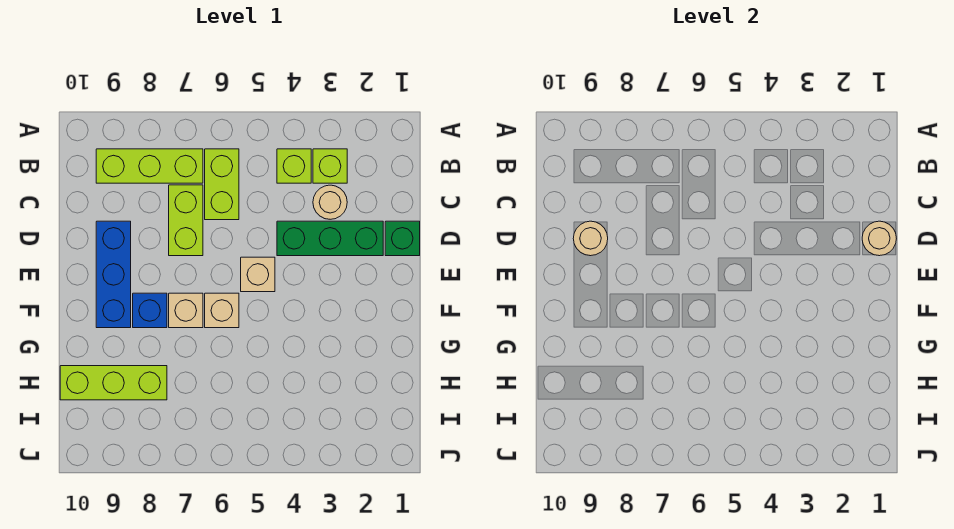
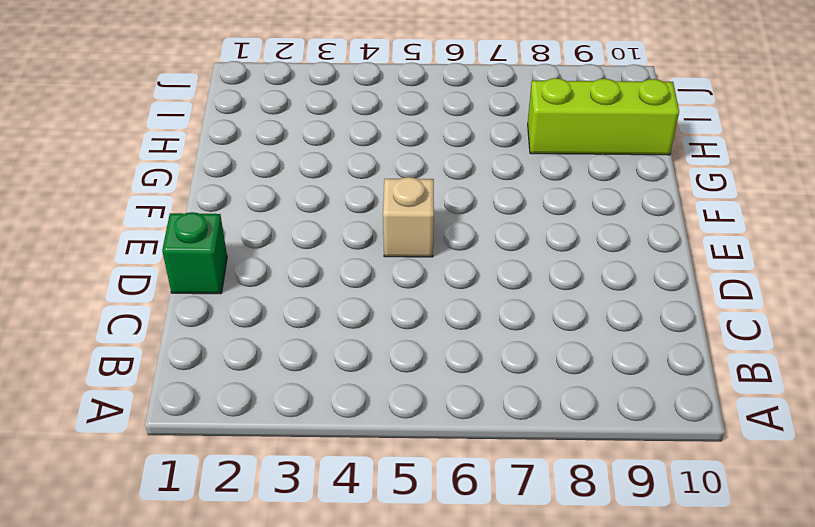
none -> lime 1x1 brick [313,149,347,183]
none -> lime 1x1 brick [277,149,311,183]
none -> lime 1x2 brick [205,149,239,220]

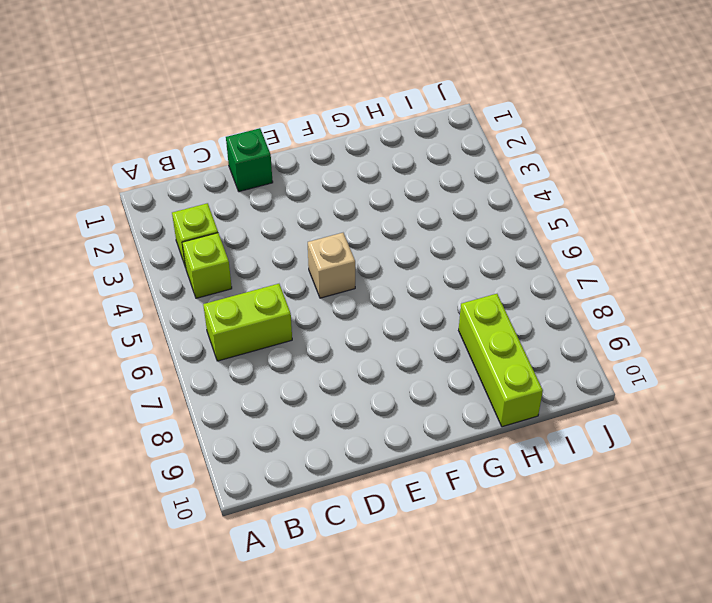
none -> lime 1x3 brick [96,149,203,183]
none -> tan 1x1 round brick [313,185,347,219]
none -> lime 1x2 brick [169,185,203,256]

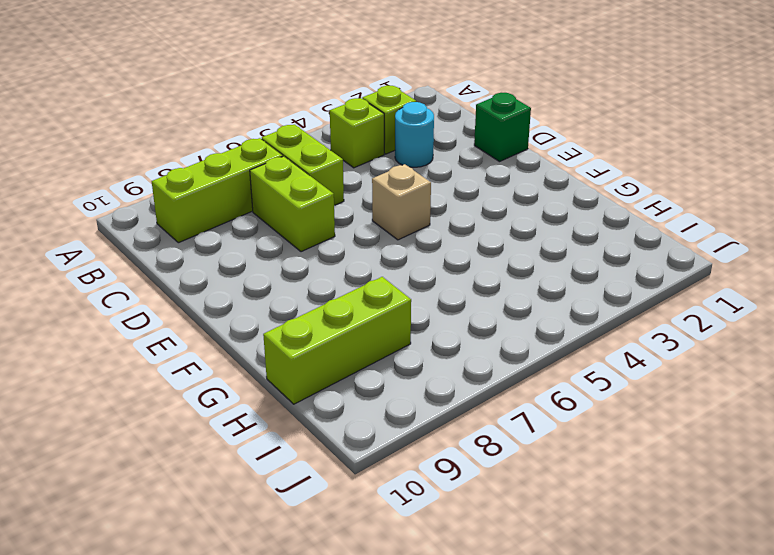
cyan 1x1 round brick [395,102,434,167] -> tan 1x1 round brick [313,185,347,219]
none -> green 1x3 brick [277,221,383,256]
none -> blue 1x3 brick [96,221,131,328]
none -> tan 1x1 brick [205,293,239,328]

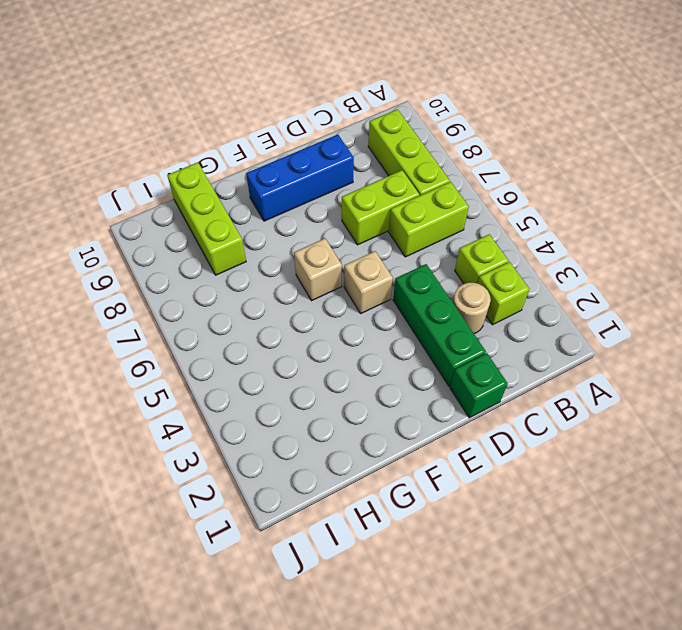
none -> tan 1x1 brick [169,293,203,328]
none -> blue 1x1 brick [133,293,167,328]
none -> tan 1x1 round brick [862,221,896,256]

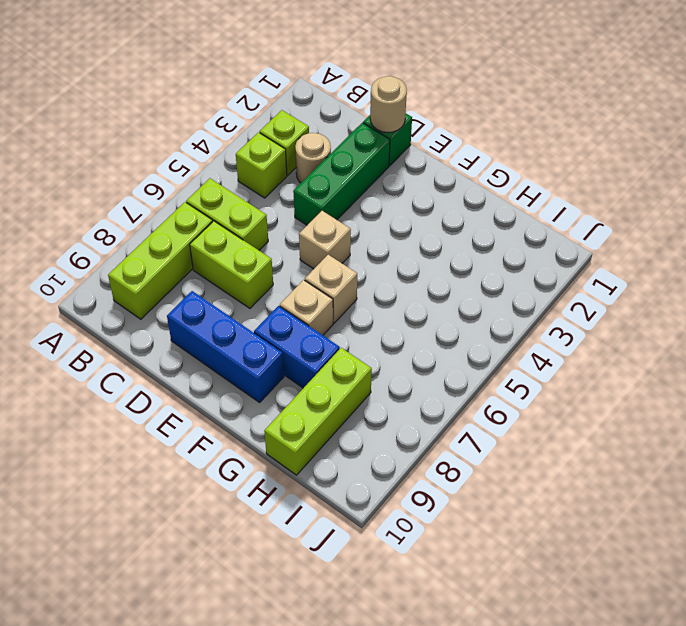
blue 1x2 brick [254,306,340,388] -> blue 1x1 brick [133,293,167,328]
none -> tan 1x1 round brick [573,221,608,256]

